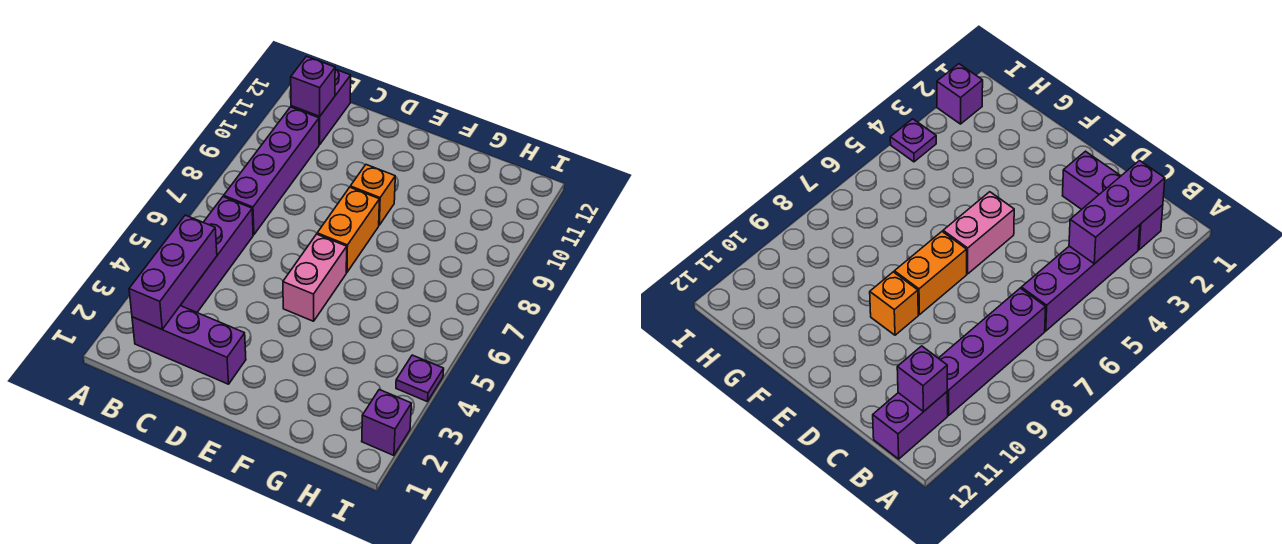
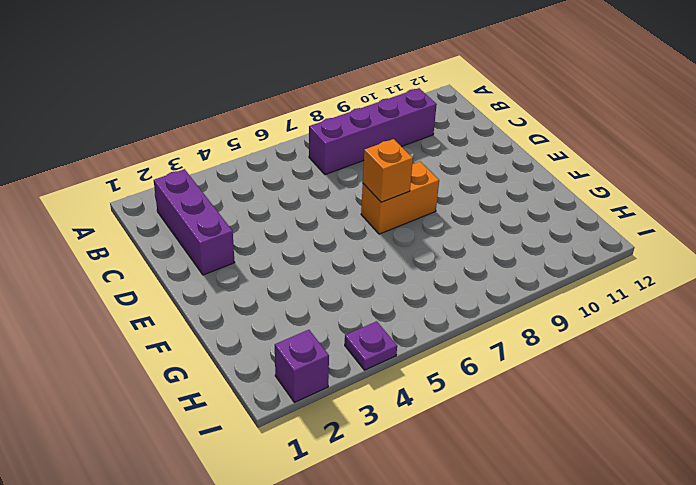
orange 1x1 brick [363,139,413,202] -> orange 1x1 brick moved to [350,165,395,225]
none -> purple 1x4 brick [180,197,253,312]
none -> purple 1x2 brick [291,69,351,145]

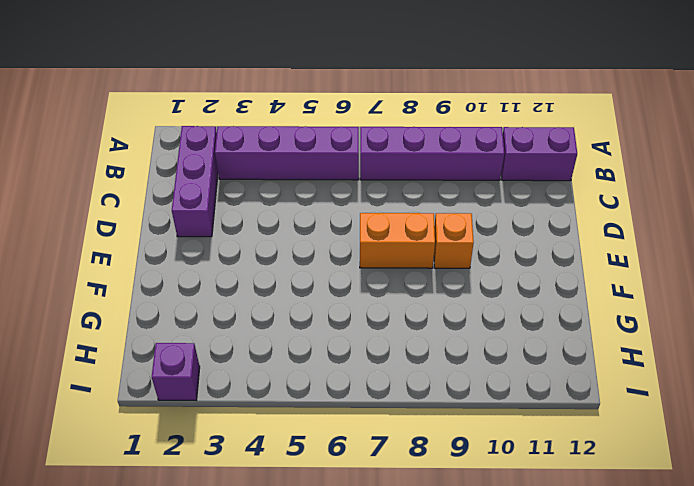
none -> pink 1x2 brick [283,234,347,321]
none -> purple 1x1 plate [396,355,444,402]

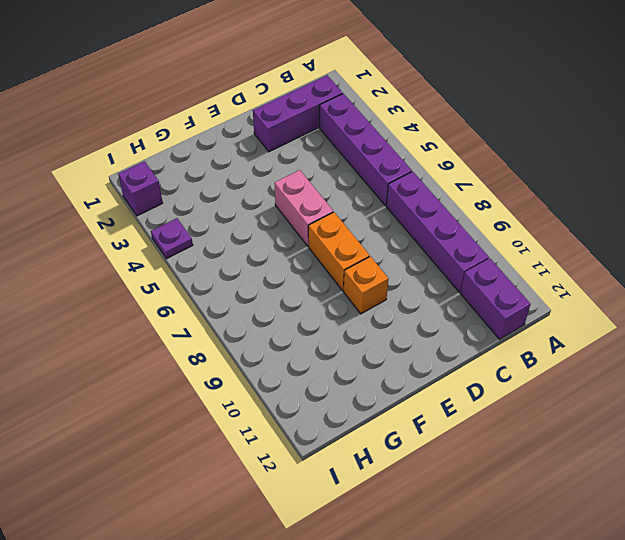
none -> purple 1x3 brick [129,215,217,329]
none -> purple 1x1 brick [291,56,335,116]

